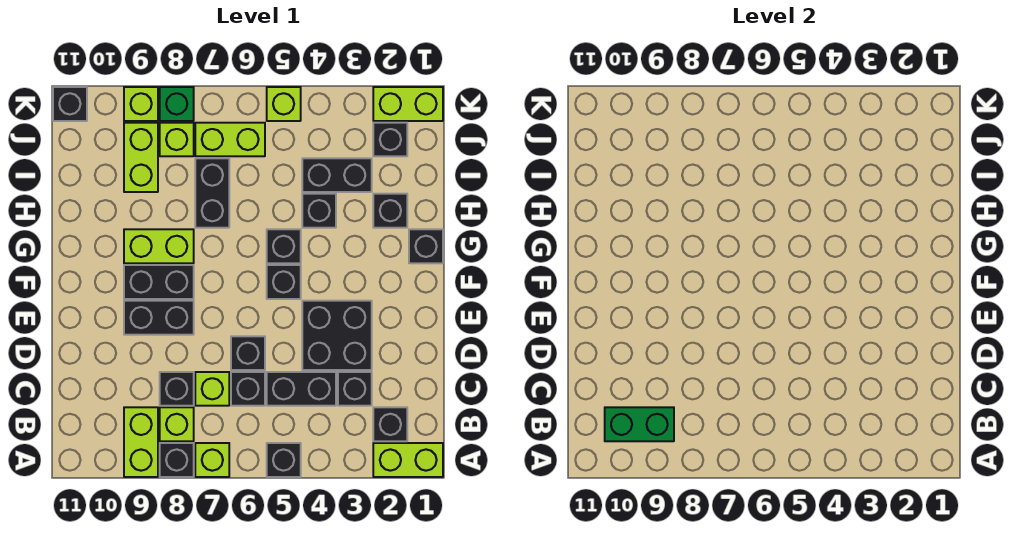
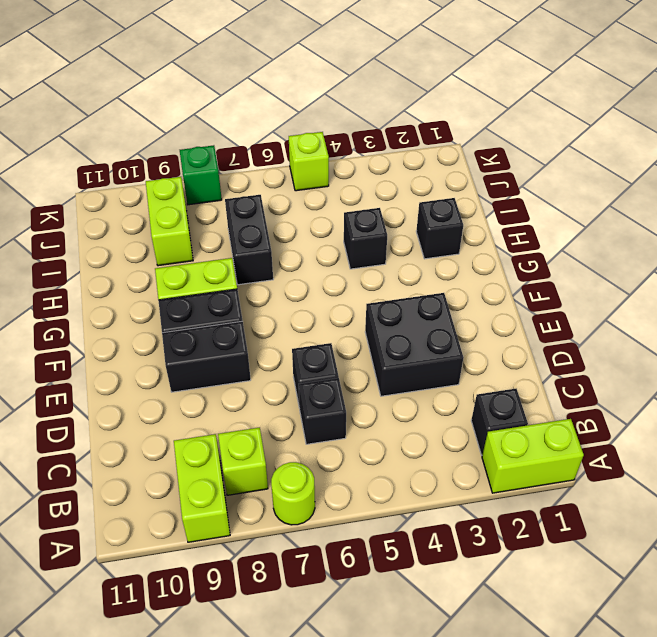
lime 1x1 round brick [271,462,315,525] -> lime 1x1 brick [195,443,229,477]
none -> black 1x1 brick [267,443,301,477]
none -> black 1x1 brick [160,443,194,477]
none -> black 1x1 brick [338,372,372,406]
none -> black 1x2 brick [267,372,336,406]

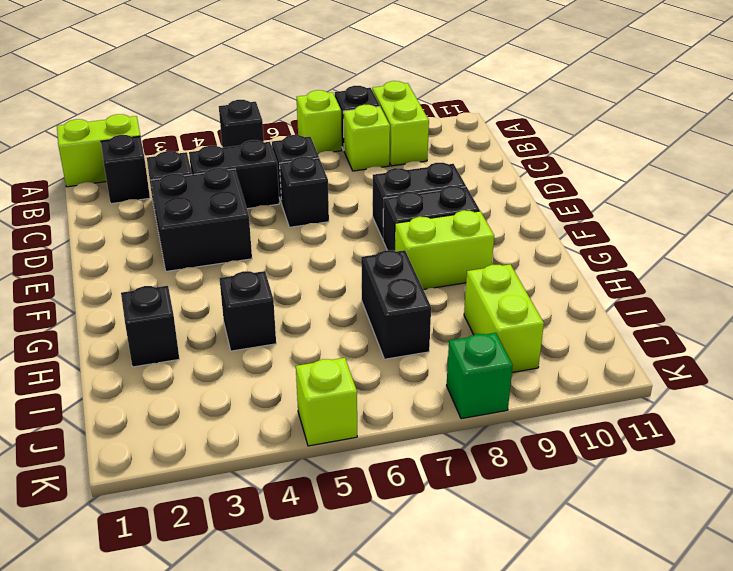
none -> lime 1x1 brick [195,372,229,406]
none -> black 1x1 brick [160,372,194,406]
none -> black 1x1 brick [267,265,301,299]
none -> black 1x1 brick [409,229,443,263]

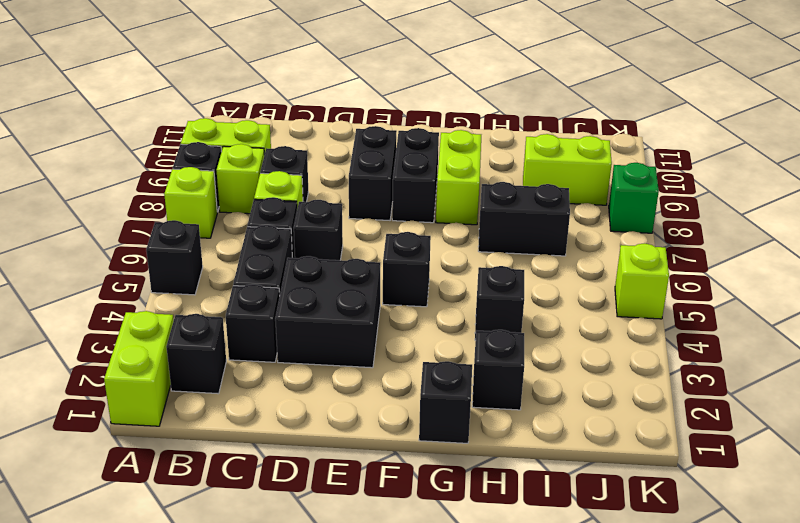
none -> black 1x1 brick [267,229,301,263]
none -> black 1x2 brick [302,158,372,192]
none -> black 1x1 brick [373,123,407,156]
none -> lime 1x2 brick [195,123,265,156]

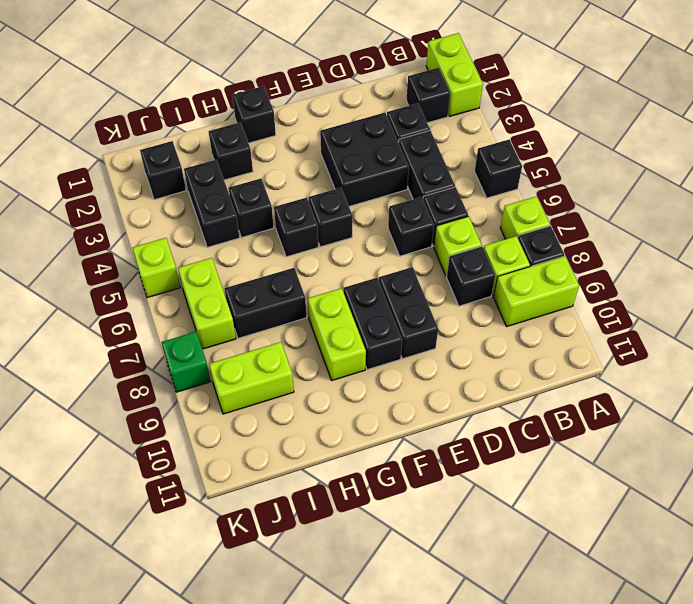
none -> lime 1x1 brick [160,123,194,156]
none -> lime 1x2 brick [373,87,443,121]
none -> lime 1x1 brick [124,87,158,121]
none -> black 1x1 brick [53,87,87,121]

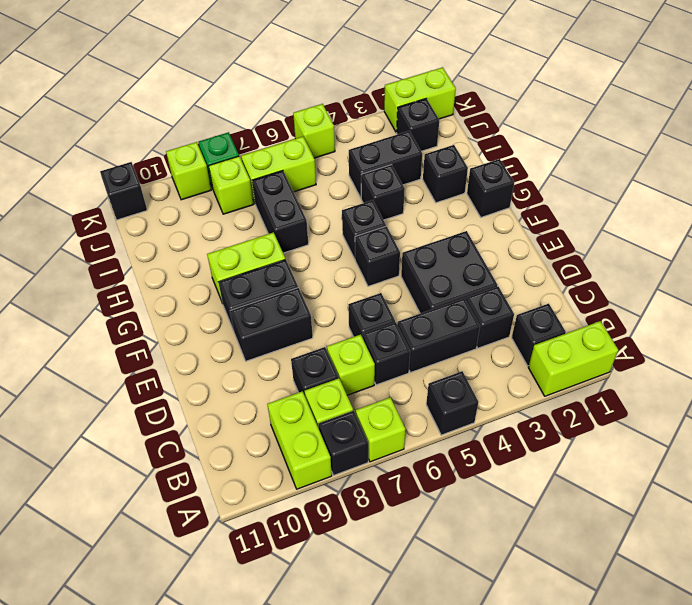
none -> lime 1x2 brick [124,123,158,192]
none -> green 1x2 brick [605,407,674,441]

